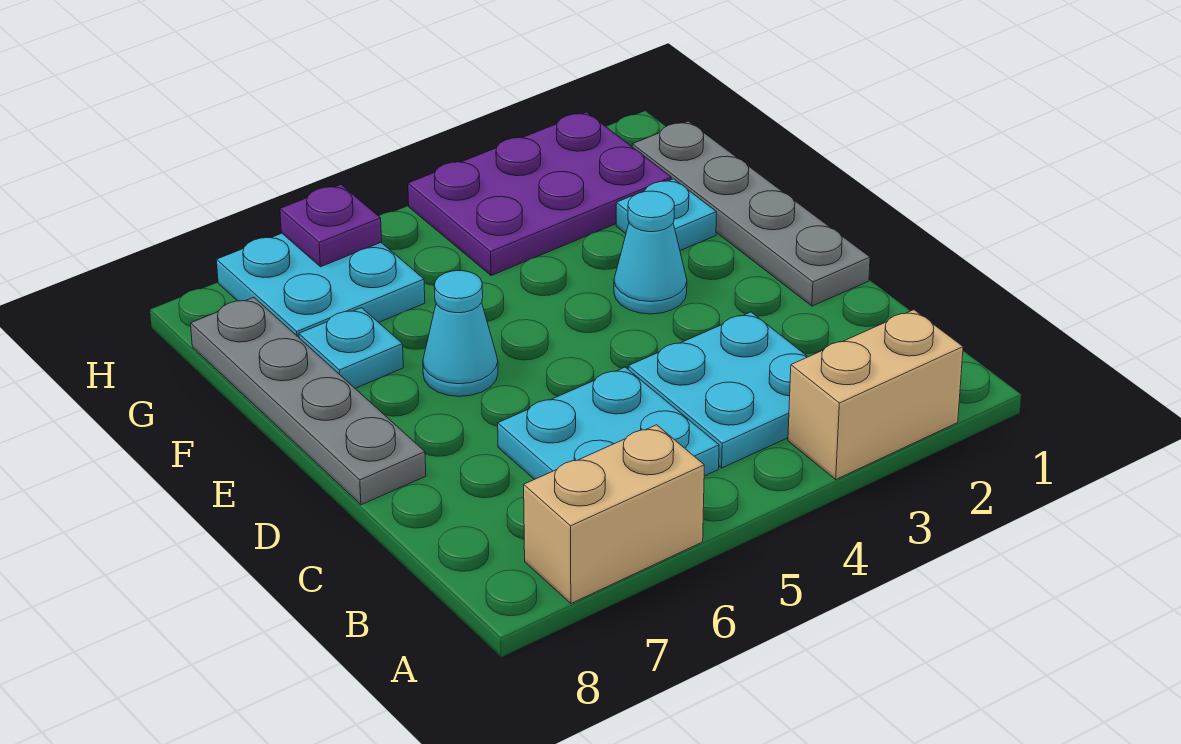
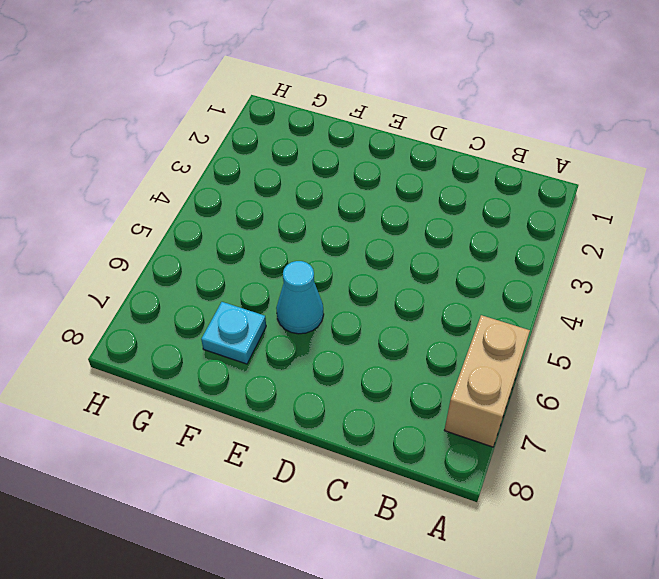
none -> tan 1x2 brick [788,310,963,479]
none -> cyan 2x2 plate [628,312,808,468]
none -> cyan 2x2 plate [498,367,719,479]

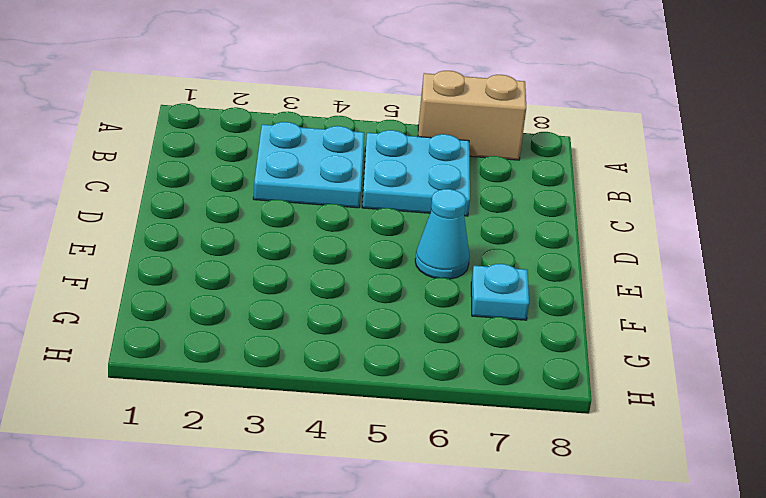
none -> tan 1x2 brick [788,310,963,479]
none -> grey 1x4 plate [632,121,870,306]
none -> grey 1x4 plate [191,297,426,505]

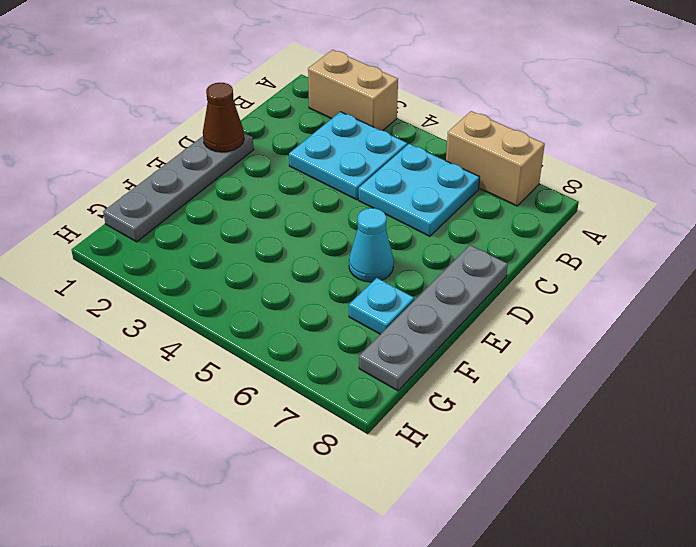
brown 1x1 cone [203,83,244,152] -> none
none -> cyan 1x1 cone [614,191,687,314]
none -> cyan 1x1 plate [616,179,717,251]
none -> purple 2x3 plate [408,112,671,276]

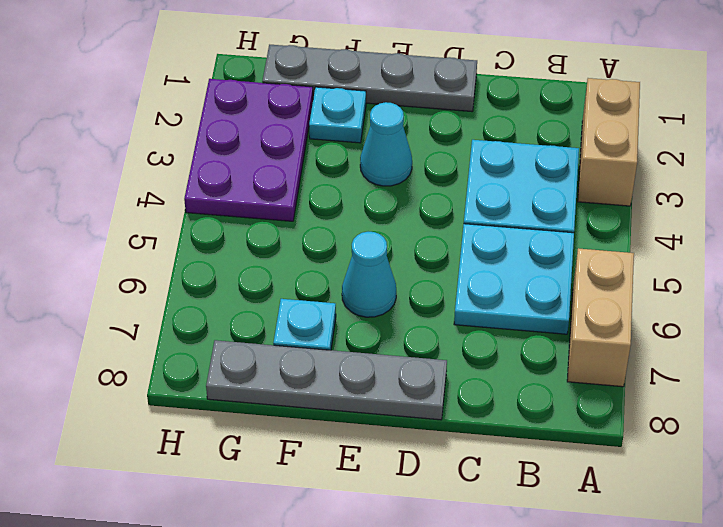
none -> cyan 2x2 plate [217,233,425,337]
none -> purple 1x1 plate [280,185,382,267]

